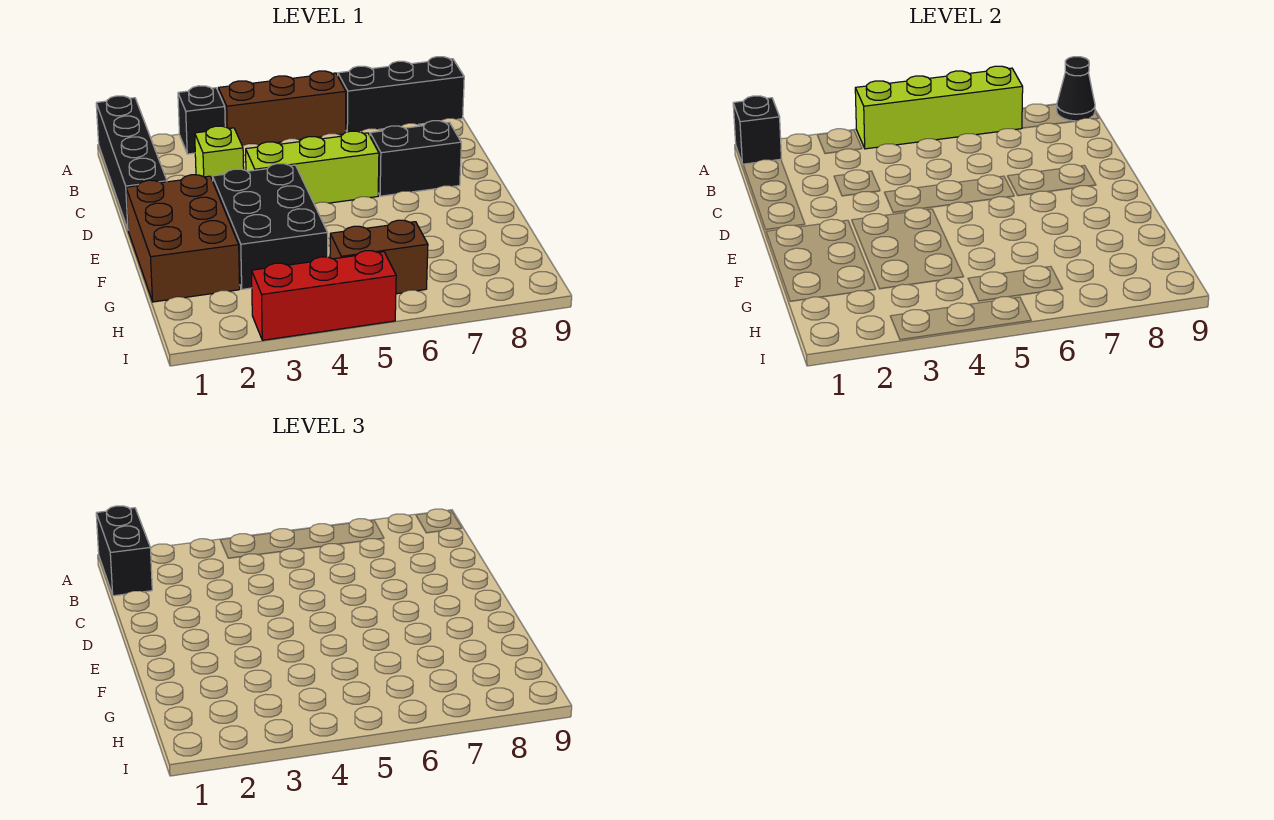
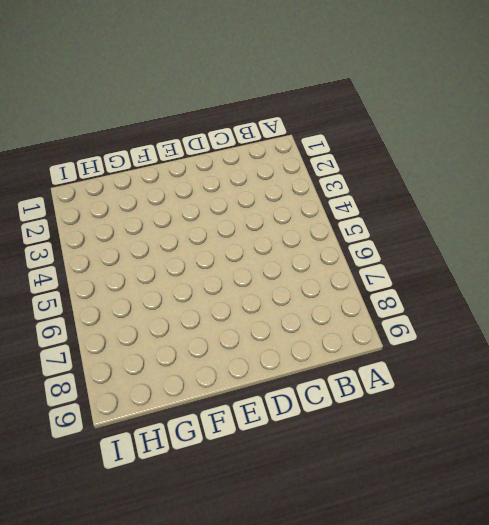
none -> black 1x4 brick [96,96,167,229]
none -> black 1x1 brick [178,86,225,154]
none -> brown 1x3 brick [218,71,346,146]

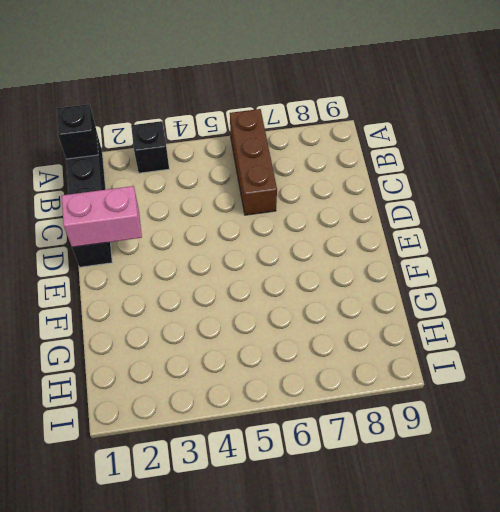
brown 1x3 brick [230,109,277,215] -> brown 1x3 brick turned to [218,71,346,146]
pink 1x2 brick [62,186,142,247] -> none
none -> black 1x3 brick [338,57,464,132]
none -> lime 1x1 brick [195,126,244,181]
none -> lime 1x3 brick [246,131,379,204]

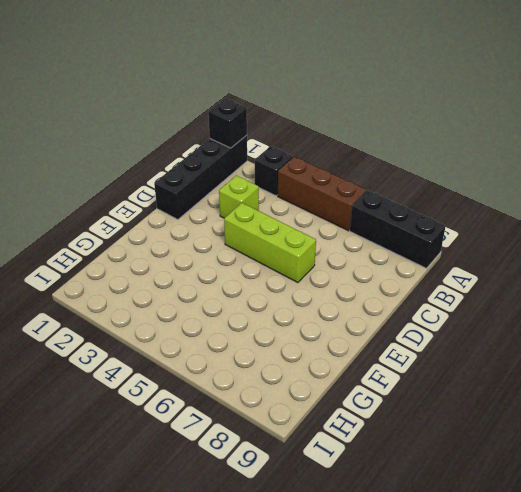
none -> black 1x2 brick [370,121,461,196]
none -> brown 2x3 brick [126,175,240,302]
none -> black 2x3 brick [213,164,328,289]

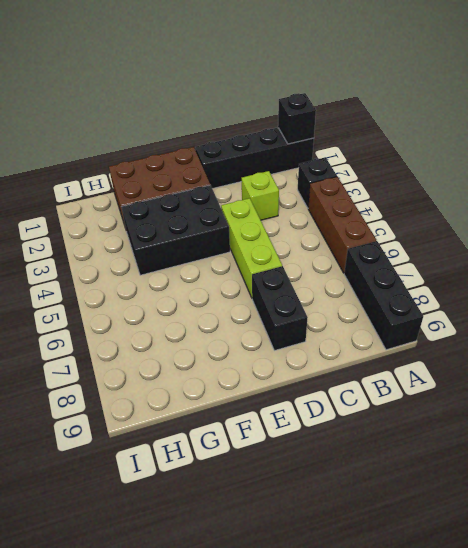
none -> brown 1x2 brick [330,220,428,294]
none -> red 1x3 brick [252,251,396,340]
none -> lime 1x4 brick [855,66,1023,149]

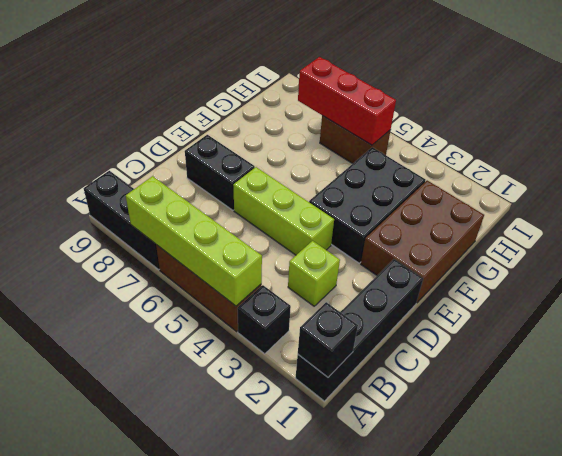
red 1x3 brick [298,57,396,145] -> red 1x3 brick moved to [252,251,396,340]
none -> black 1x1 cone [1057,57,1095,121]
none -> black 1x2 brick [96,506,152,596]

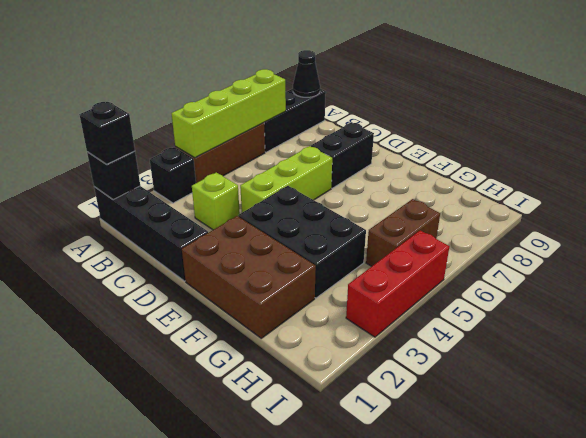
black 1x1 brick [79,102,135,164] -> black 1x2 brick [96,506,152,596]

